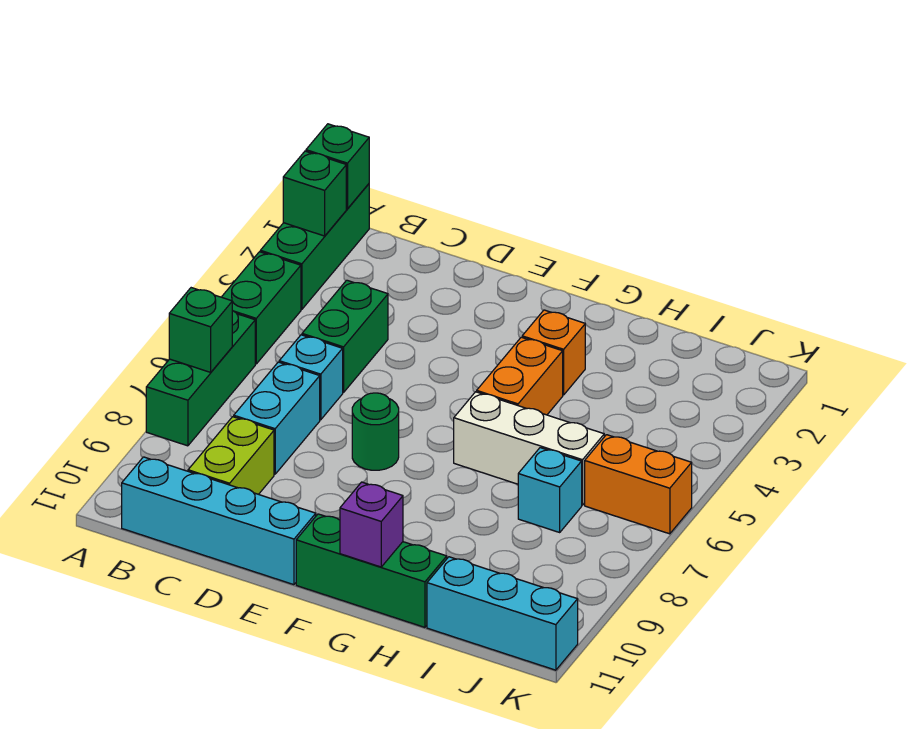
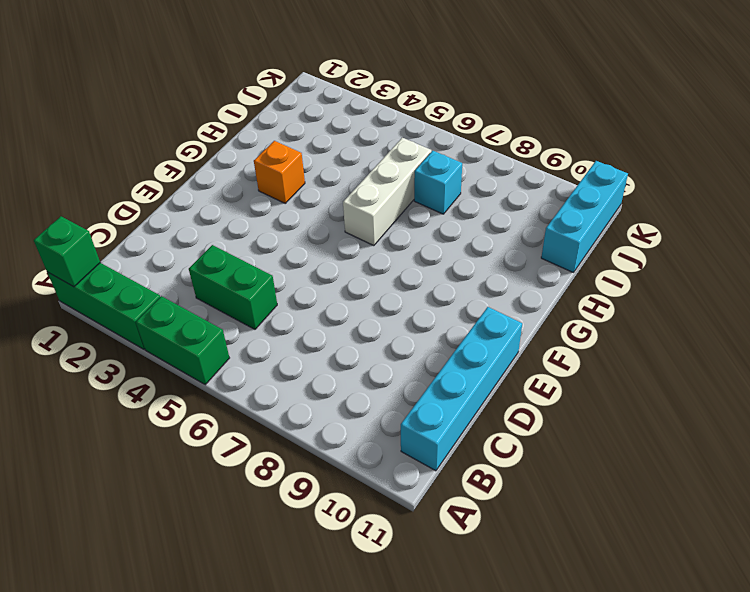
none -> green 1x3 brick [146,310,255,446]
none -> cyan 1x1 brick [279,335,343,420]
none -> cyan 1x2 brick [234,362,320,474]

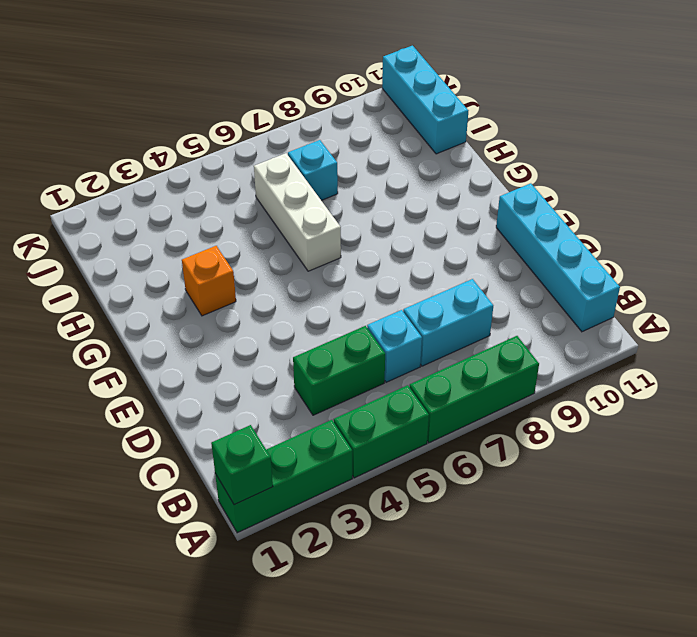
none -> lime 1x2 brick [188,417,274,494]
none -> green 1x1 round brick [352,393,399,470]
none -> green 1x3 brick [296,514,447,627]

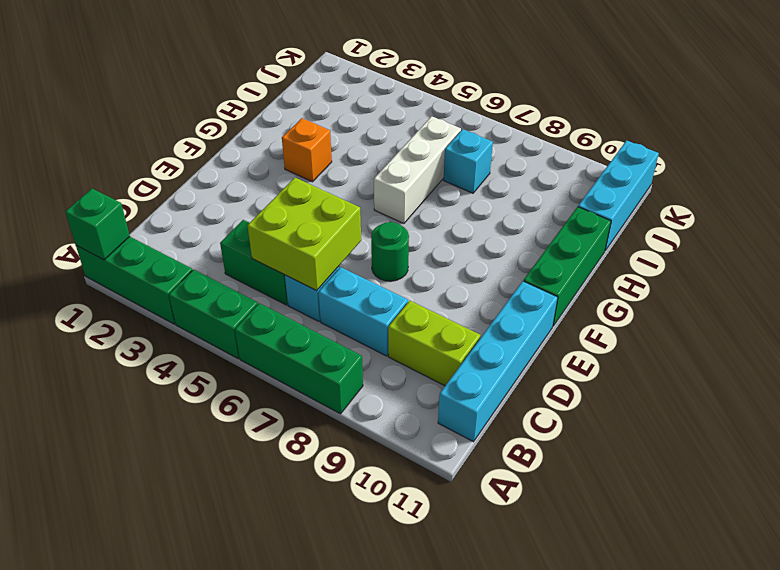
lime 2x2 brick [247,178,361,291] -> none
none -> orange 1x2 brick [477,337,563,415]
none -> orange 1x2 brick [585,435,692,534]
none -> green 1x1 brick [283,151,346,236]

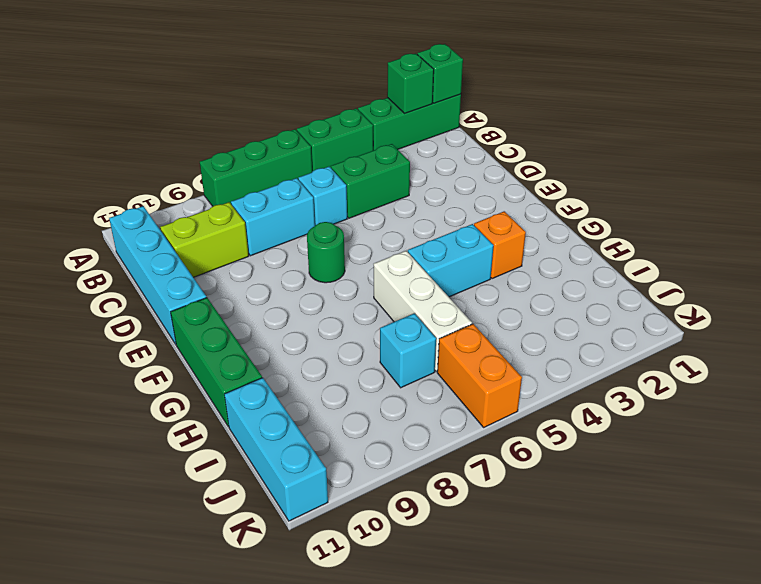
cyan 1x2 brick [408,224,494,297] -> orange 1x2 brick [477,337,563,415]
none -> green 1x1 brick [169,288,232,372]
none -> purple 1x1 brick [340,482,403,567]

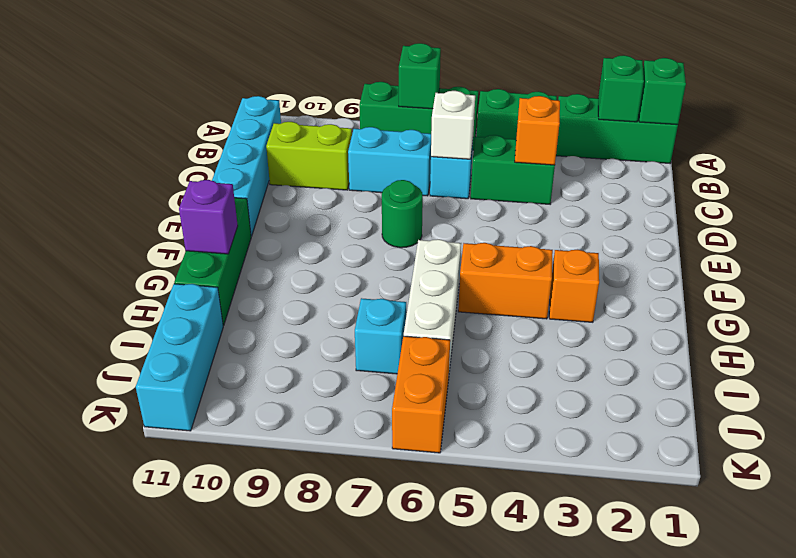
orange 1x1 brick [515,96,560,165] -> none
white 1x1 brick [431,91,475,159] -> none

